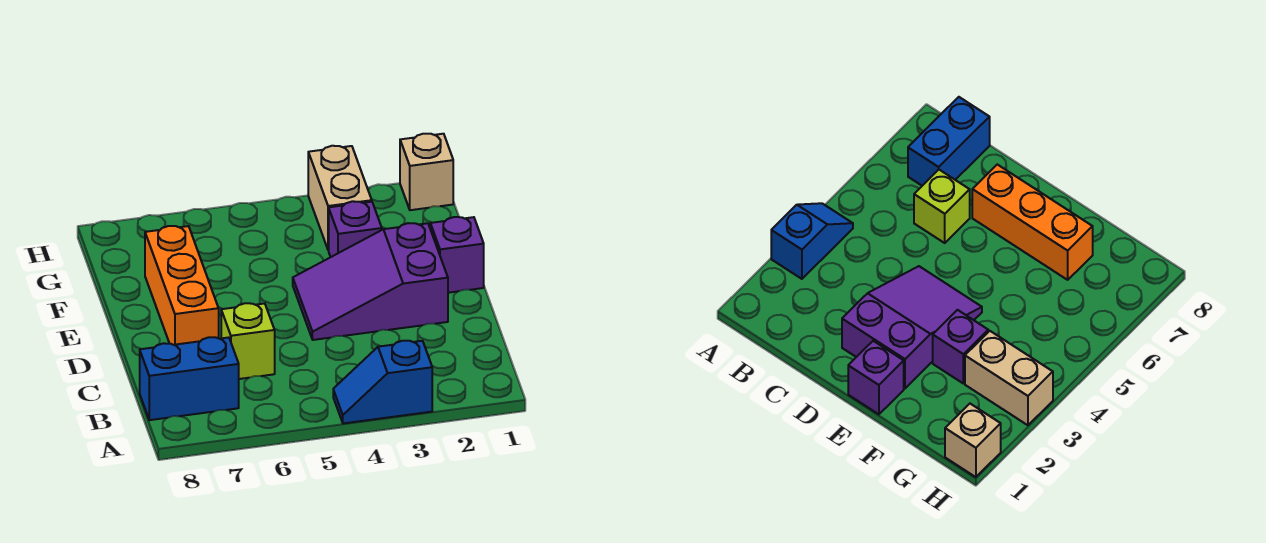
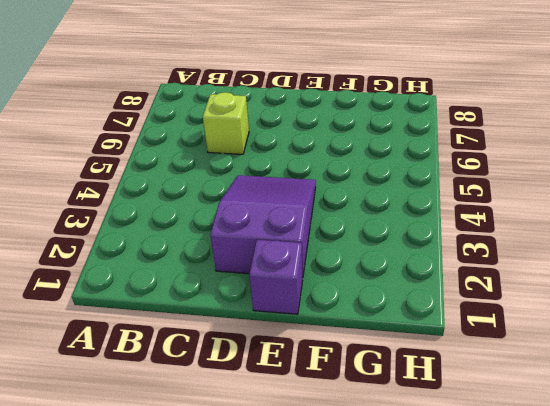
none -> blue 1x2 slope [333,341,432,423]
none -> blue 1x2 brick [140,337,239,420]

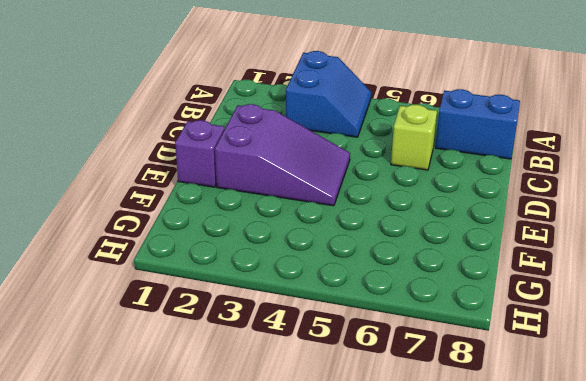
blue 2x2 slope [286,51,371,137] -> blue 1x2 slope [333,341,432,423]
none -> orange 1x3 brick [145,226,219,345]
none -> purple 1x1 brick [329,201,382,257]

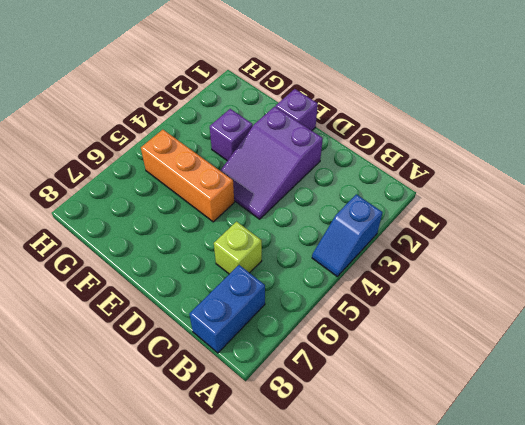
orange 1x3 brick [141,130,234,222] -> orange 1x3 brick moved to [145,226,219,345]
none -> tan 1x2 brick [308,146,372,250]
none -> tan 1x1 brick [400,134,453,210]

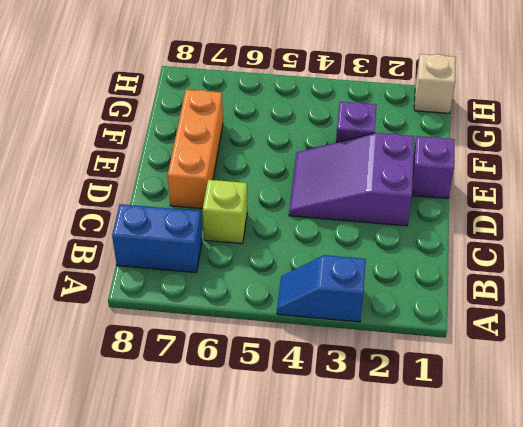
none -> tan 1x2 brick [308,146,372,250]

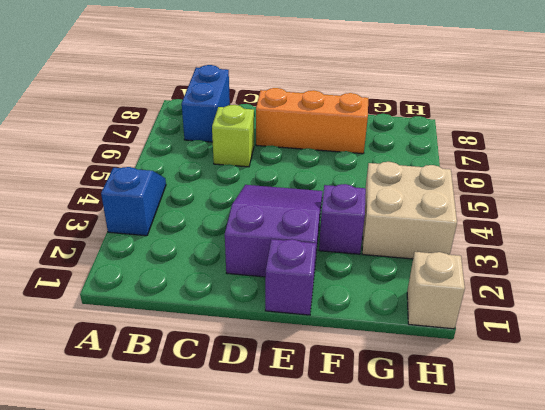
tan 2x2 brick [362,162,457,259] -> tan 1x2 brick [308,146,372,250]

